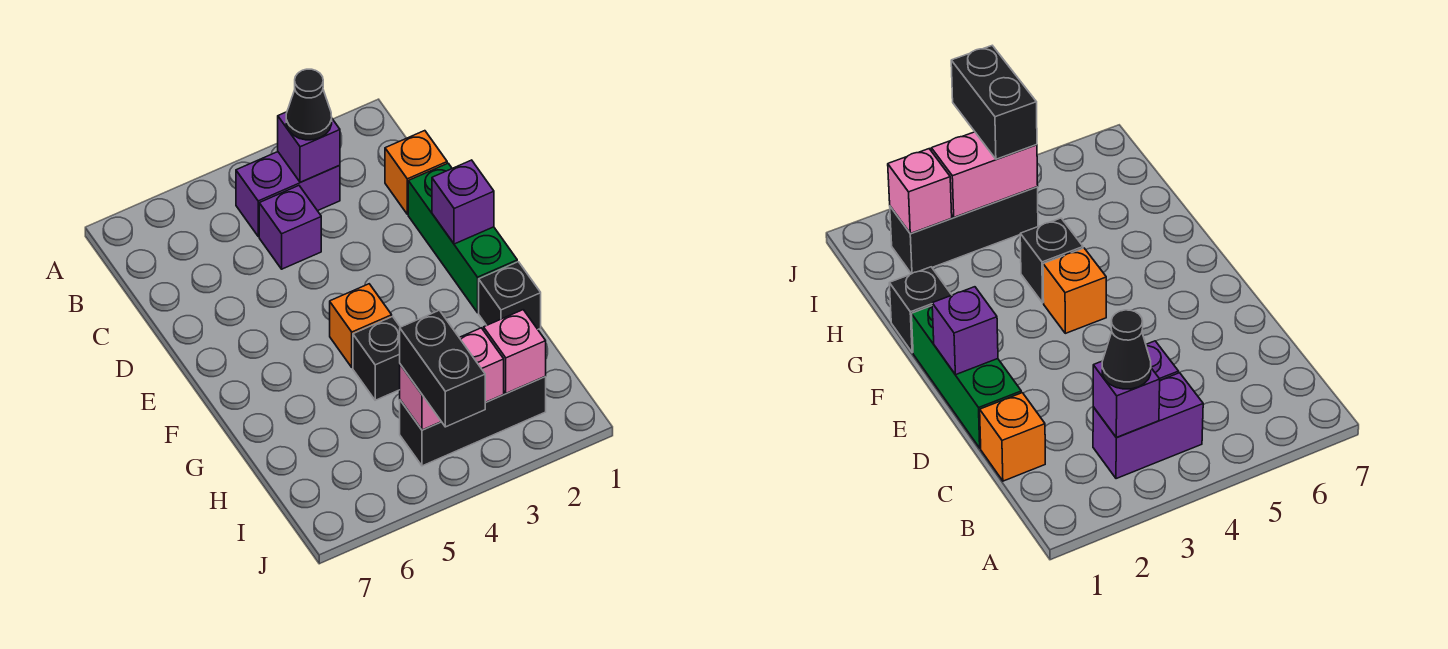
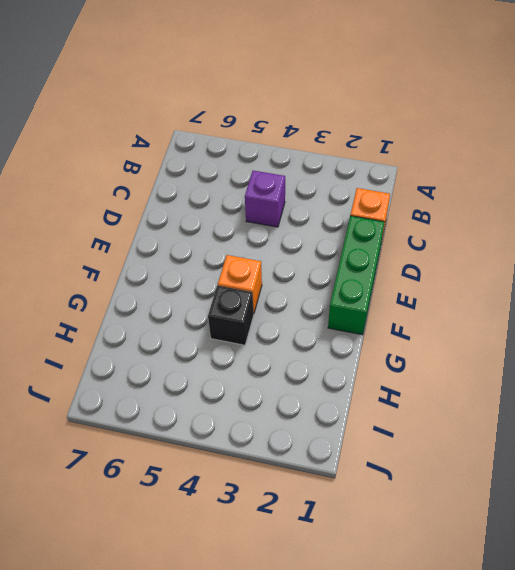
none -> purple 1x2 brick [236,152,340,236]
none -> black 1x1 brick [479,262,541,329]
none -> black 1x3 brick [400,377,546,466]

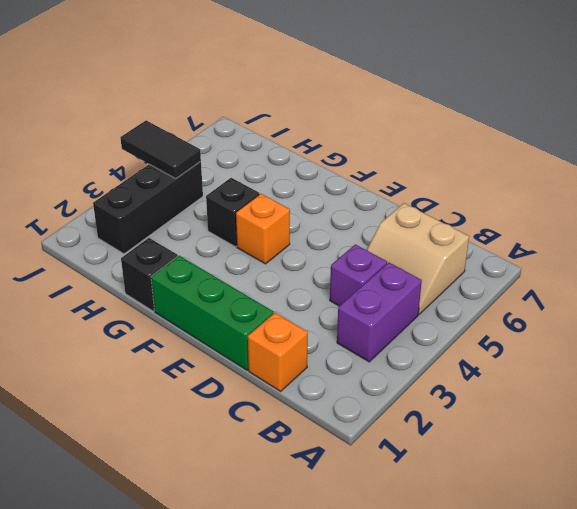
tan 2x2 slope [367,203,469,314] -> none
black 1x2 tile [120,121,201,178] -> pink 1x2 brick [400,328,504,430]
none -> purple 1x1 brick [278,112,340,182]
none -> purple 1x1 brick [432,160,494,244]
none -> pink 1x1 brick [484,310,546,393]

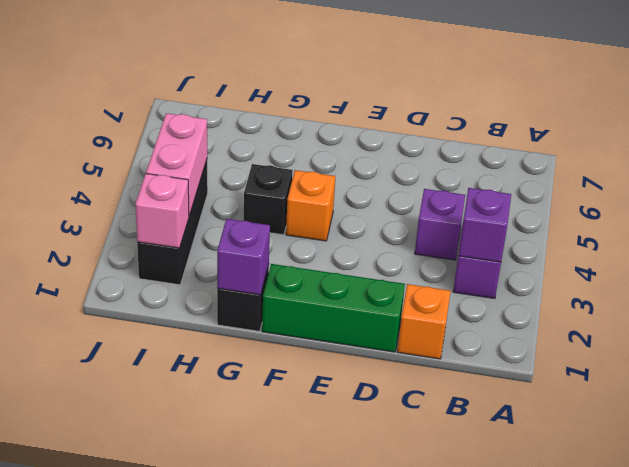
purple 1x1 brick [217,219,270,295] -> purple 1x1 brick moved to [432,160,494,244]
none -> black 1x1 cone [286,69,332,140]
none -> black 1x2 brick [400,310,485,427]

